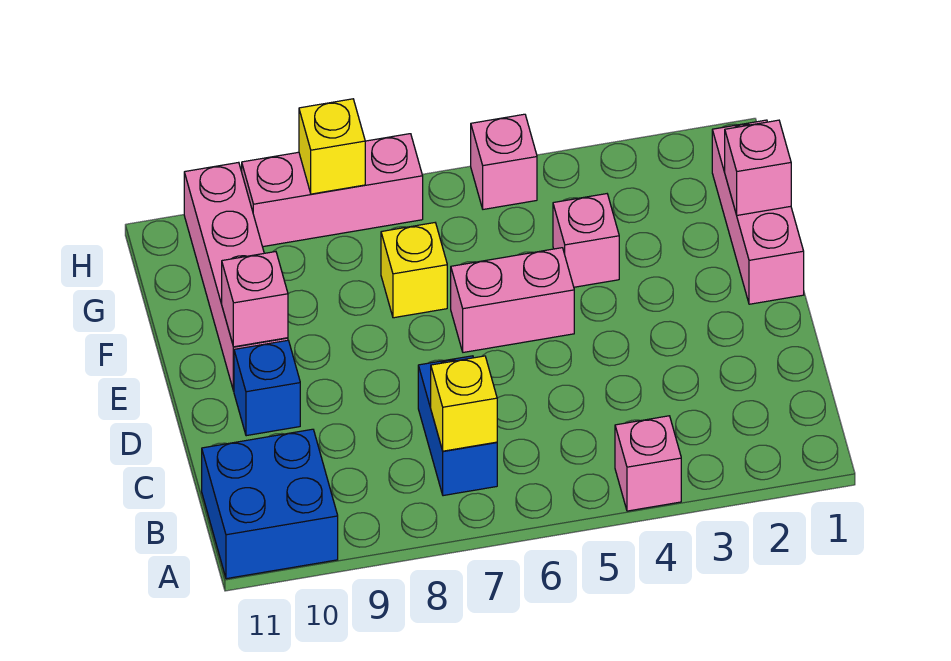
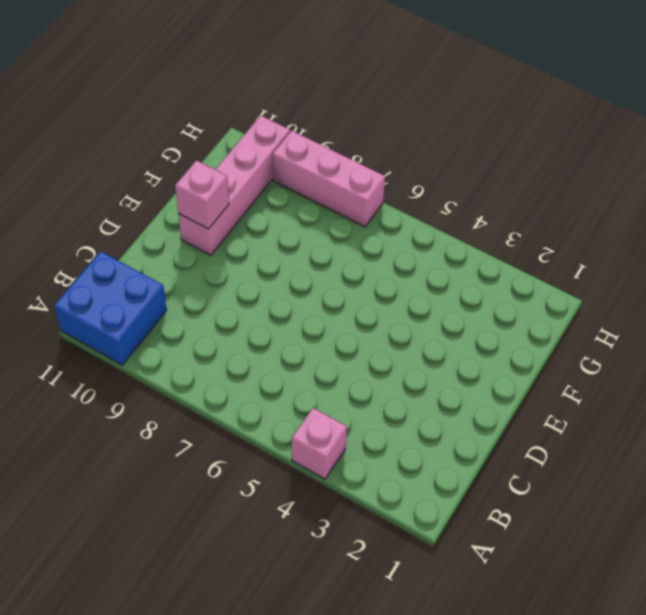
none -> blue 1x2 brick [418,356,497,496]
none -> blue 1x1 brick [234,340,300,436]
none -> pink 1x3 brick [712,120,804,304]

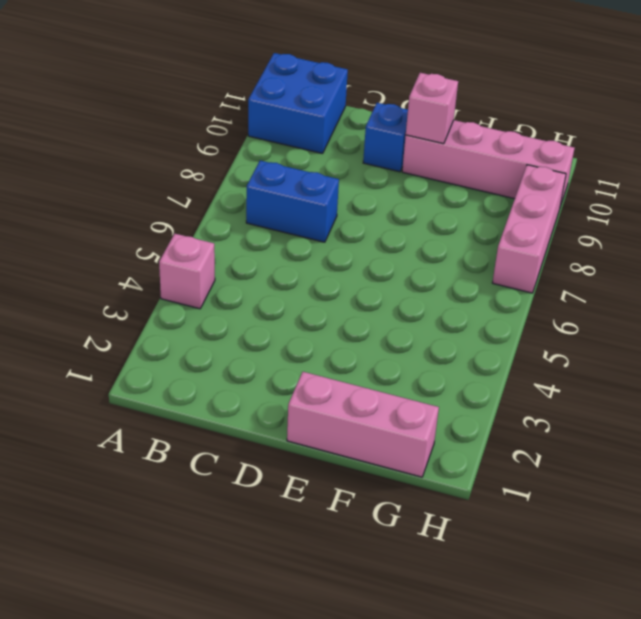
none -> pink 1x2 brick [451,248,574,352]
none -> pink 1x1 brick [553,194,619,287]
none -> yellow 1x1 brick [381,223,447,318]

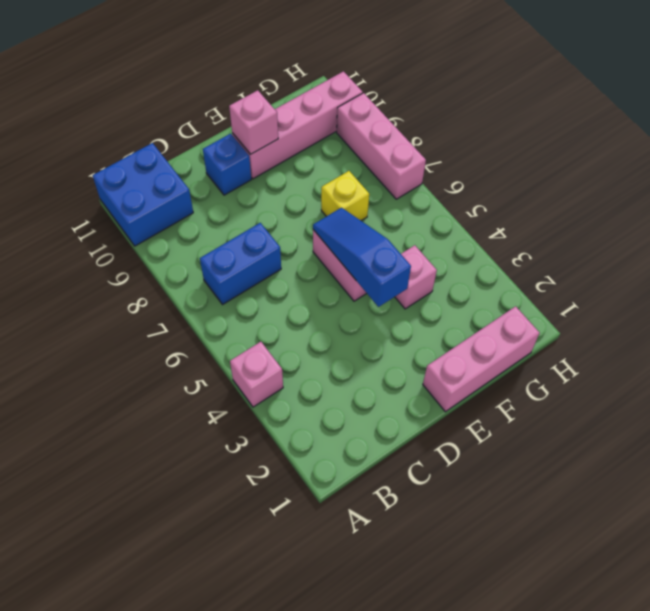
blue 1x3 slope [313,208,411,307] -> none
none -> pink 1x1 brick [471,114,537,209]
none -> yellow 1x1 brick [431,356,497,451]
none -> pink 1x1 brick [725,120,791,215]

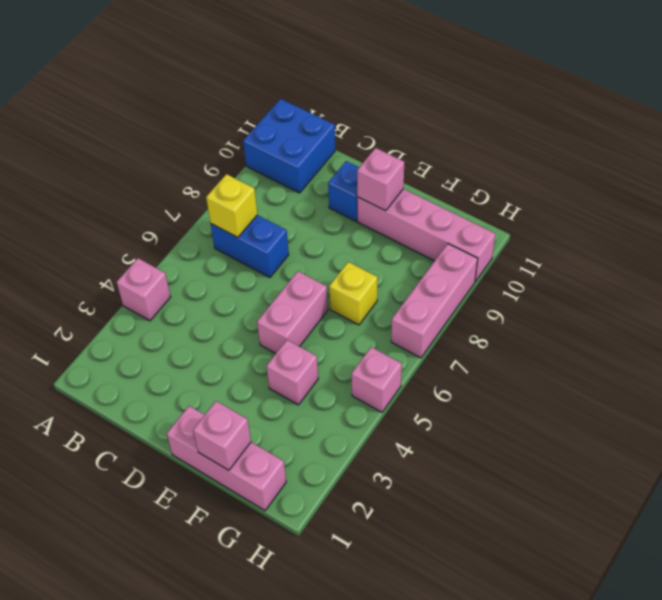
none -> yellow 1x1 brick [299,99,365,194]

